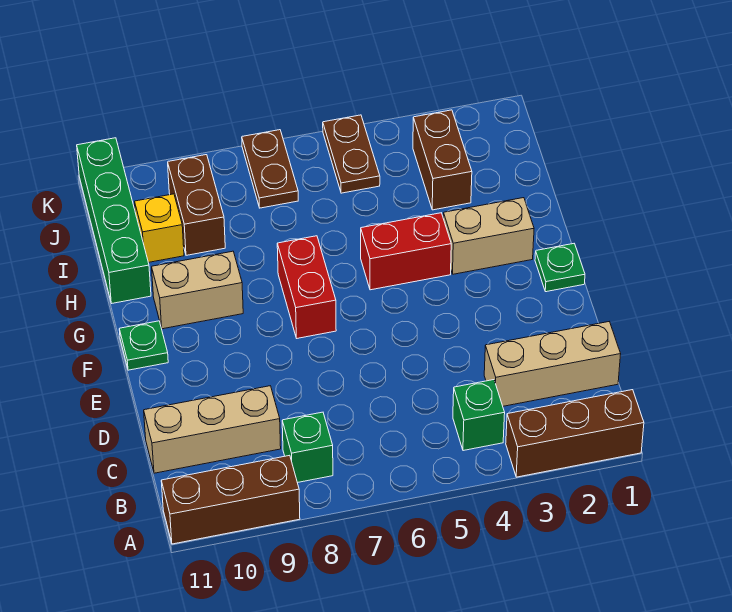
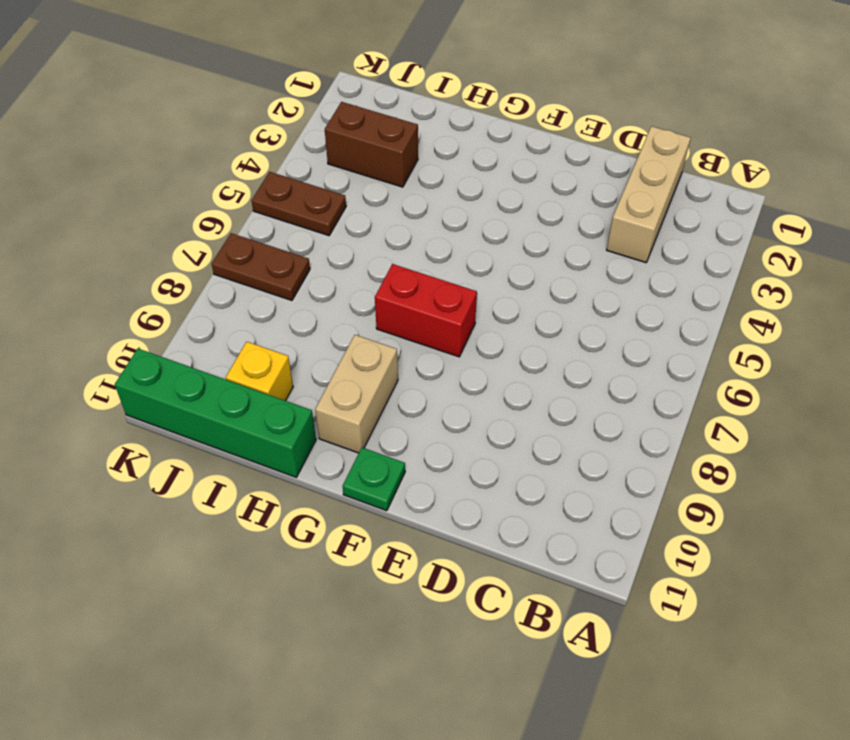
none -> brown 1x3 brick [506,390,644,477]
none -> brown 1x3 brick [161,455,300,544]
none -> green 1x1 brick [453,380,505,451]

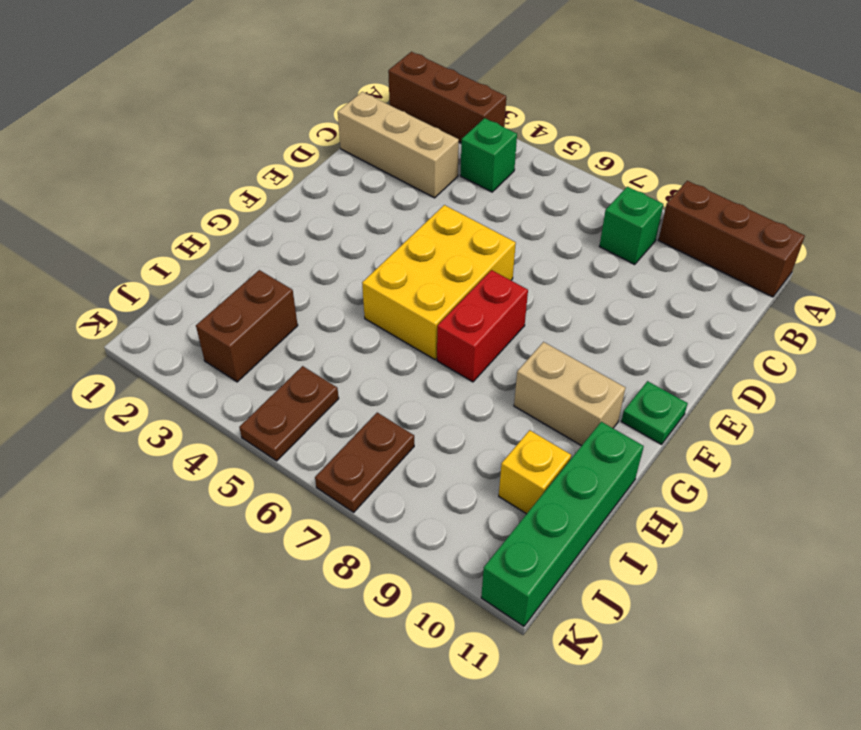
yellow 2x3 brick [362,205,516,360] -> red 1x2 brick [361,213,451,290]
none -> tan 1x3 brick [144,386,281,473]
none -> green 1x1 plate [535,244,585,292]
none -> tan 1x2 brick [443,198,534,274]

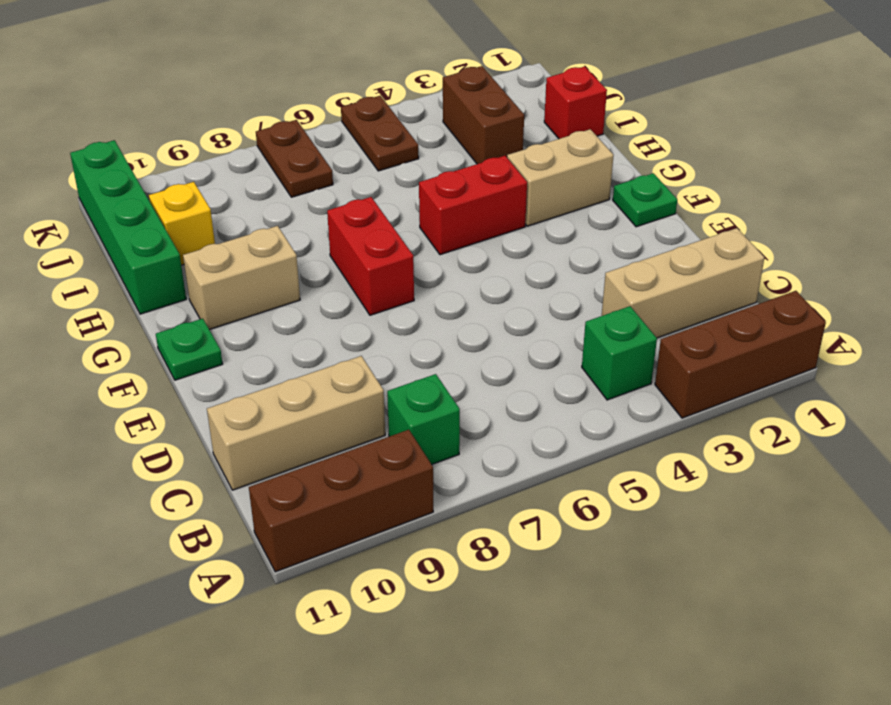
red 1x1 brick [544,67,607,139] -> none
none -> brown 1x2 brick [168,155,225,255]

